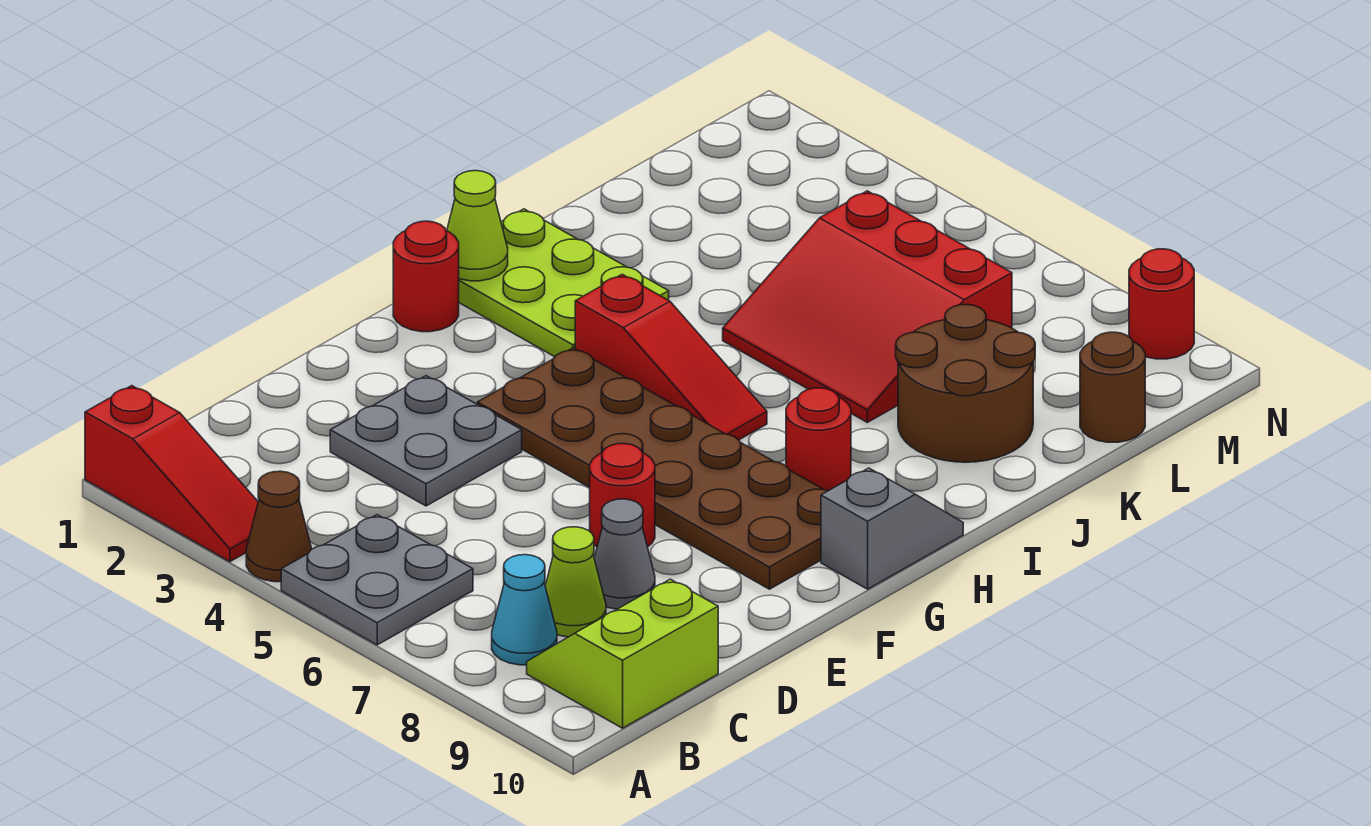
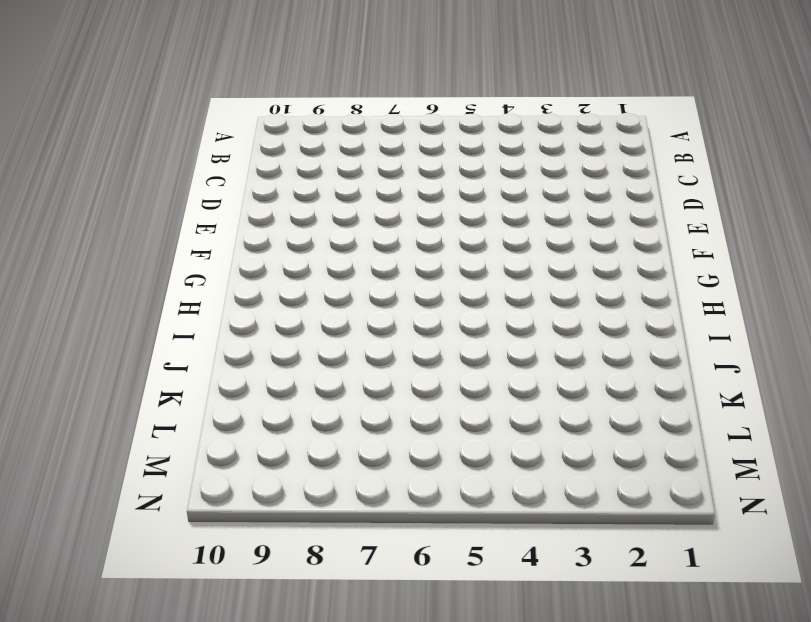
none -> red 1x3 slope [85,386,258,562]
none -> brown 1x1 cone [246,471,312,582]
none -> grey 2x2 plate [281,515,473,645]

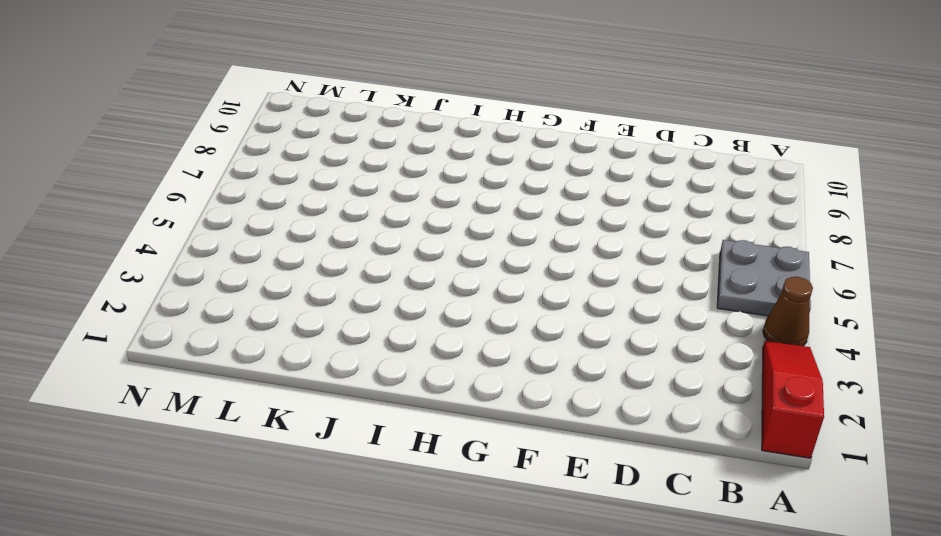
none -> cyan 1x1 cone [492,555,557,665]
none -> lime 2x2 slope [527,579,718,728]
none -> lime 1x1 cone [545,527,606,637]

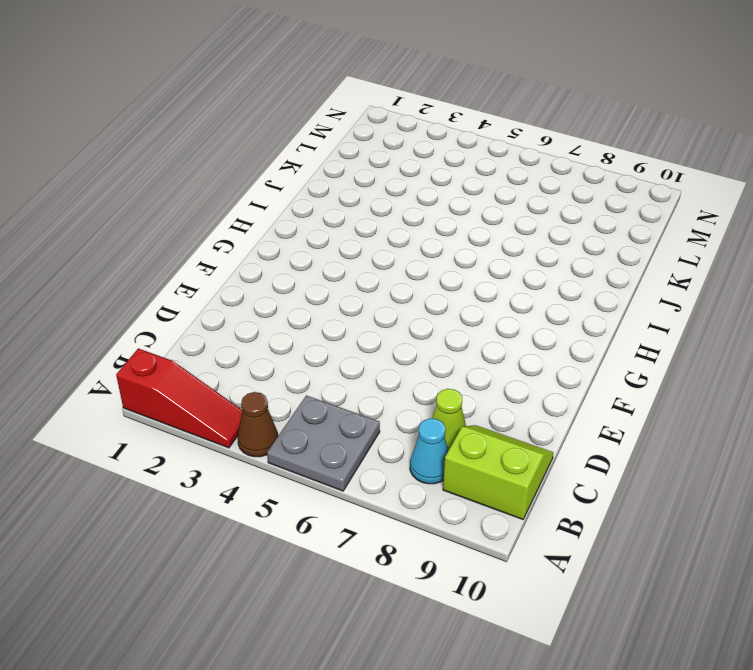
lime 2x2 slope [443,425,553,519] -> lime 2x2 slope turned to [527,579,718,728]
none -> grey 2x2 plate [330,376,522,506]
none -> grey 1x1 cone [594,499,655,609]
none -> red 1x1 round brick [590,444,655,547]

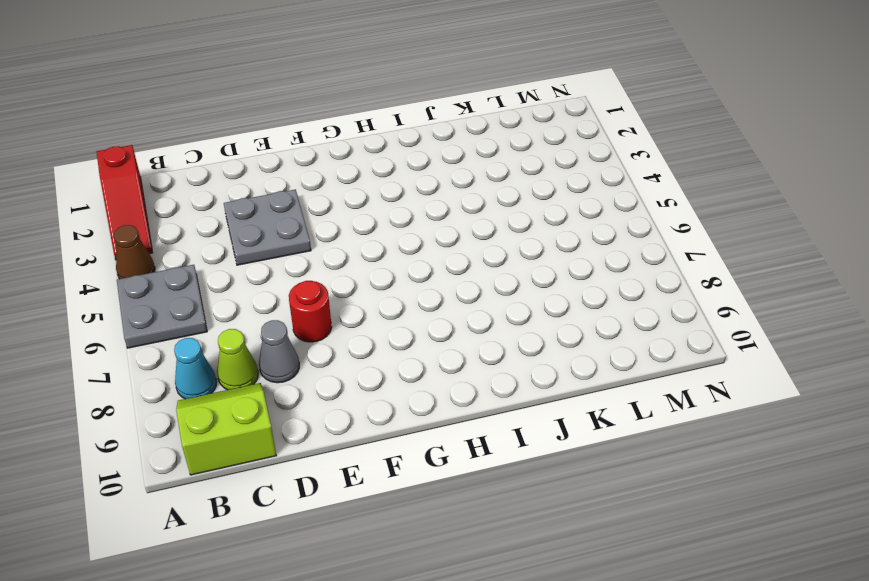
none -> brown 2x6 plate [477,348,828,589]
none -> red 1x1 round brick [393,221,459,332]
none -> grey 1x2 slope [821,468,963,589]

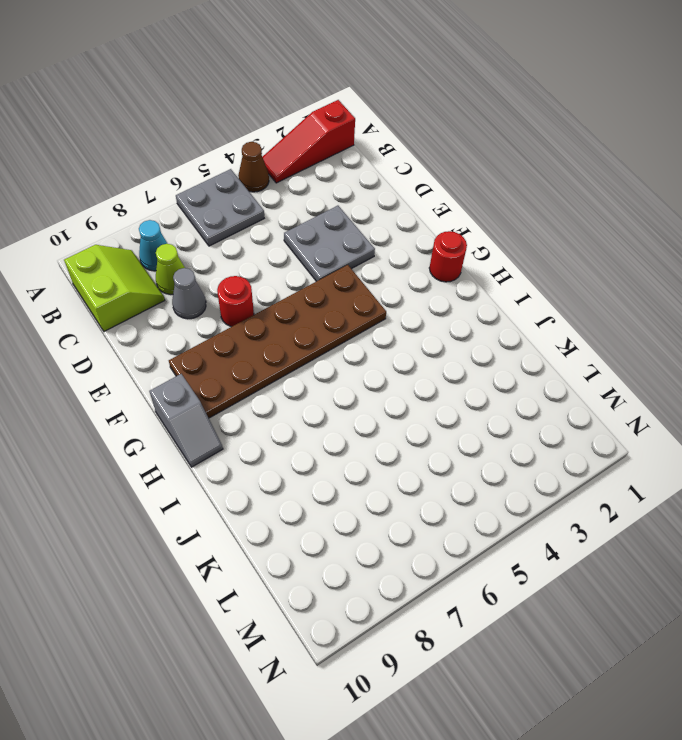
none -> lime 2x3 plate [459,209,669,357]
none -> red 1x3 slope [575,274,767,440]
none -> red 1x1 round brick [786,388,851,491]

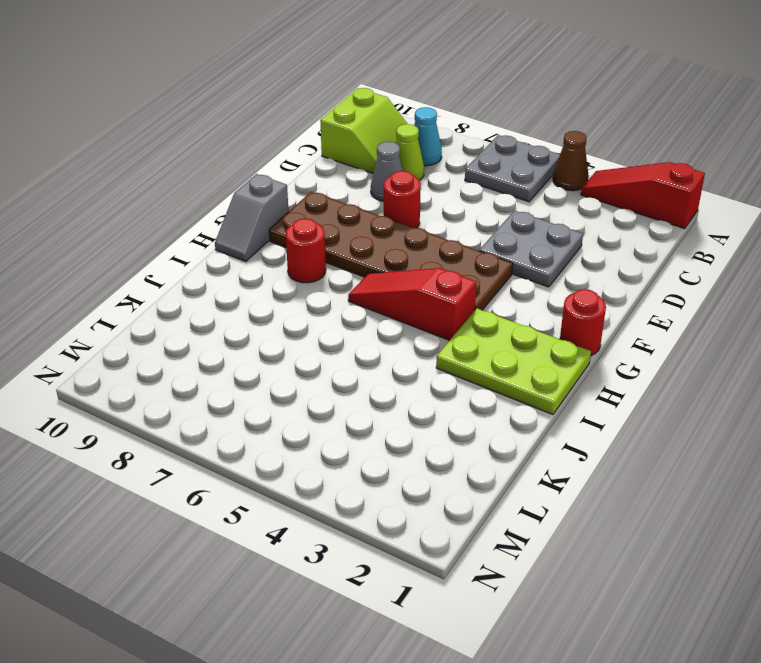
none -> red 3x3 slope [723,191,1012,422]
none -> brown 2x2 round brick [896,304,1035,462]
none -> brown 1x1 round brick [1080,332,1145,442]

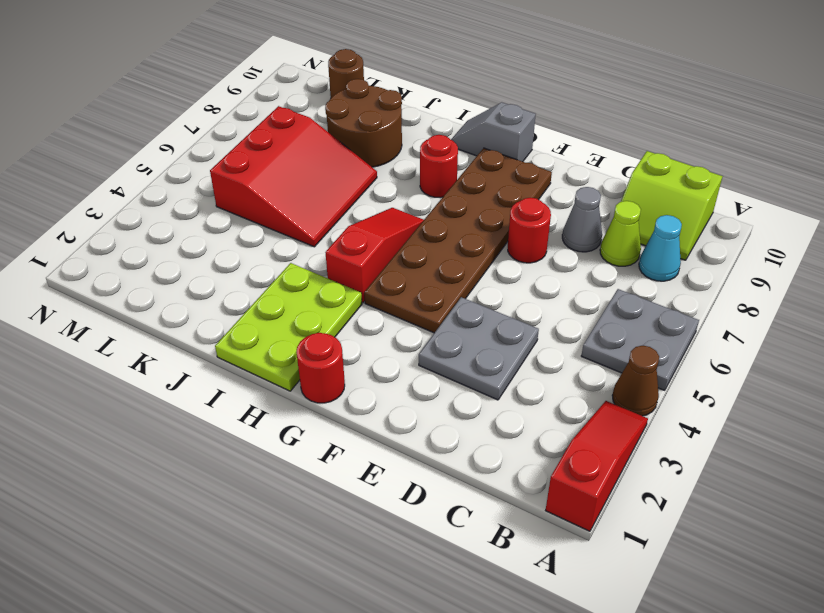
none -> red 1x1 round brick [1129,249,1194,359]
none -> lime 1x1 cone [447,171,508,281]

